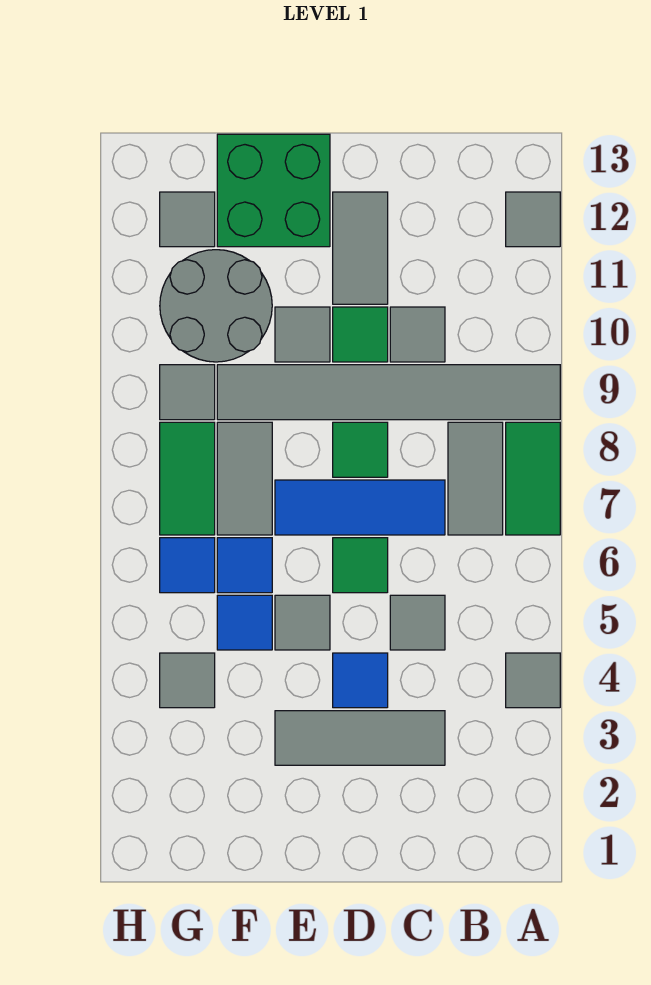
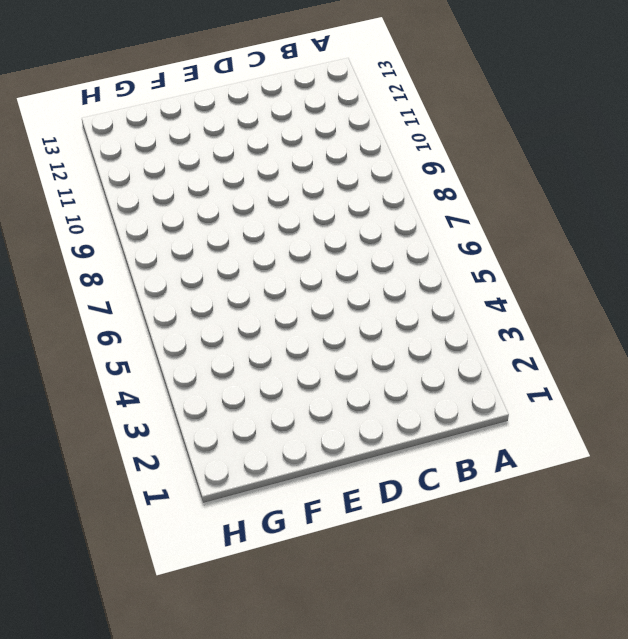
none -> grey 1x1 tile [506,653,560,708]
none -> green 1x2 tile [506,422,560,535]
none -> grey 1x6 tile [217,365,560,420]

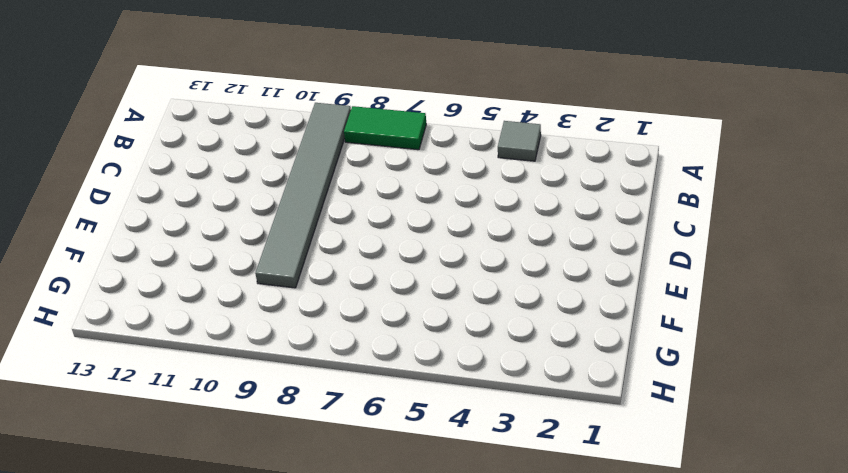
none -> grey 1x1 tile [506,192,560,247]
none -> grey 1x2 tile [448,422,503,535]
none -> grey 1x3 tile [275,711,445,765]

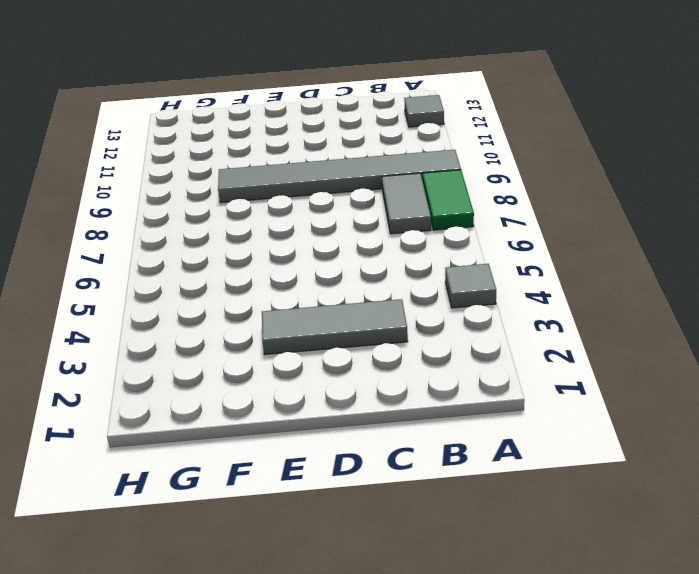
none -> grey 1x1 tile [390,595,445,650]
none -> blue 1x3 tile [275,480,445,535]
none -> grey 1x1 tile [390,307,445,362]

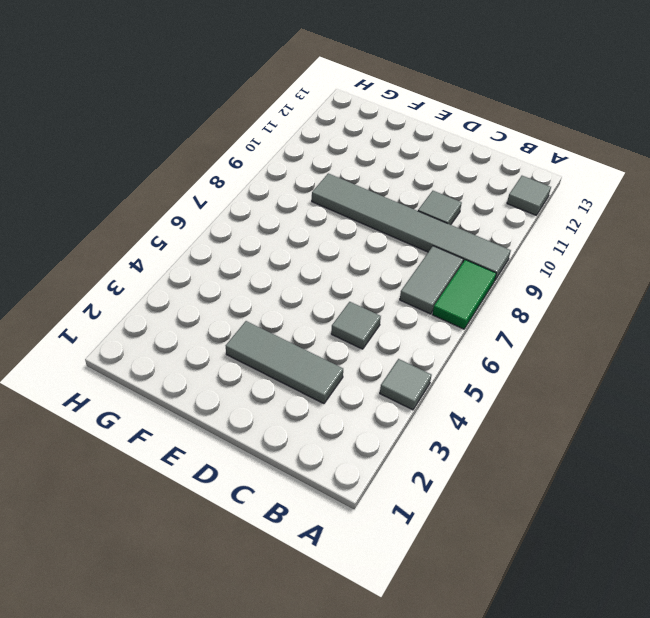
none -> blue 1x3 tile [275,480,445,535]
none -> blue 1x1 tile [333,653,388,708]
none -> green 1x1 tile [333,538,388,593]

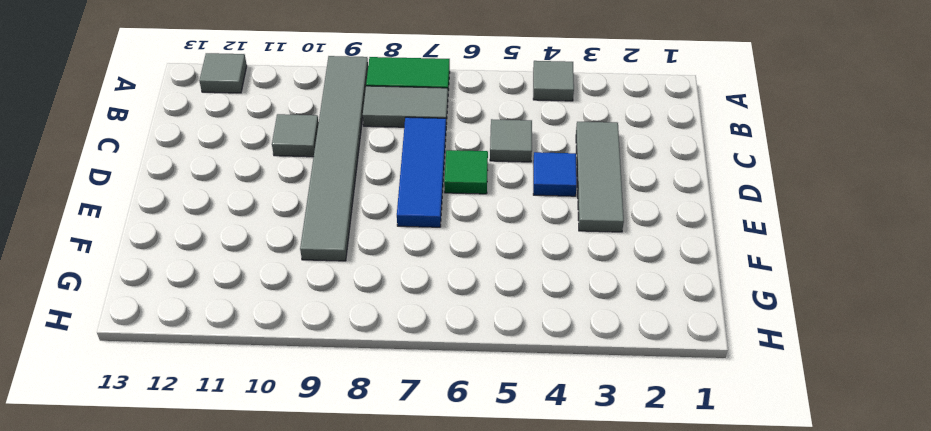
none -> green 1x1 tile [333,422,388,477]
none -> green 1x1 tile [333,307,388,362]
none -> grey 1x2 tile [333,192,388,304]

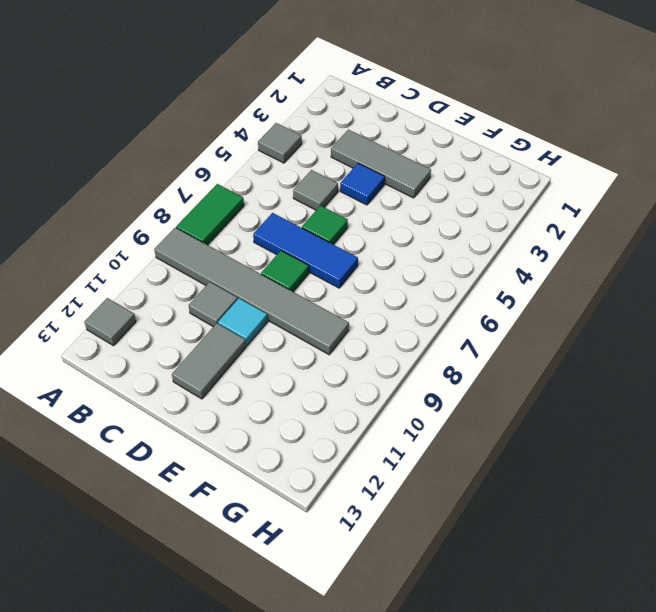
cyan 1x1 tile [218,298,268,346] -> green 1x1 tile [333,307,388,362]
none -> grey 1x2 tile [448,422,503,535]
none -> grey 1x1 tile [275,595,330,650]
none -> grey 1x1 tile [275,307,330,362]

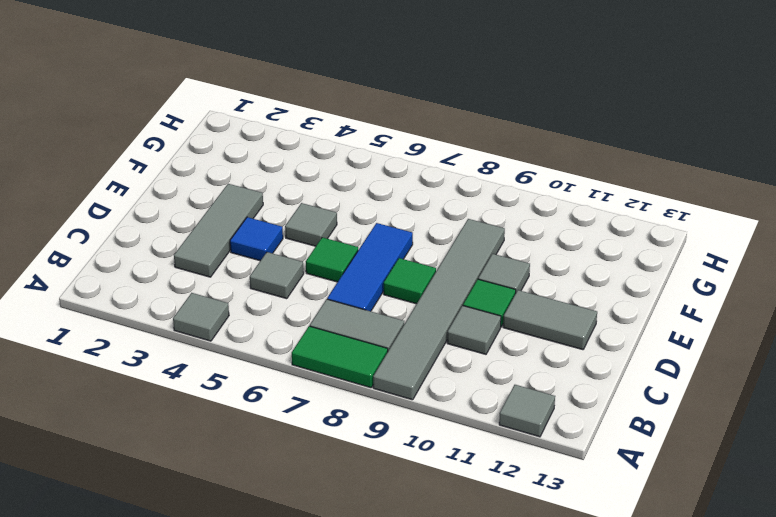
none -> green 2x2 brick [217,134,330,247]
none -> blue 1x1 tile [217,595,272,650]
none -> blue 1x1 tile [217,538,272,593]

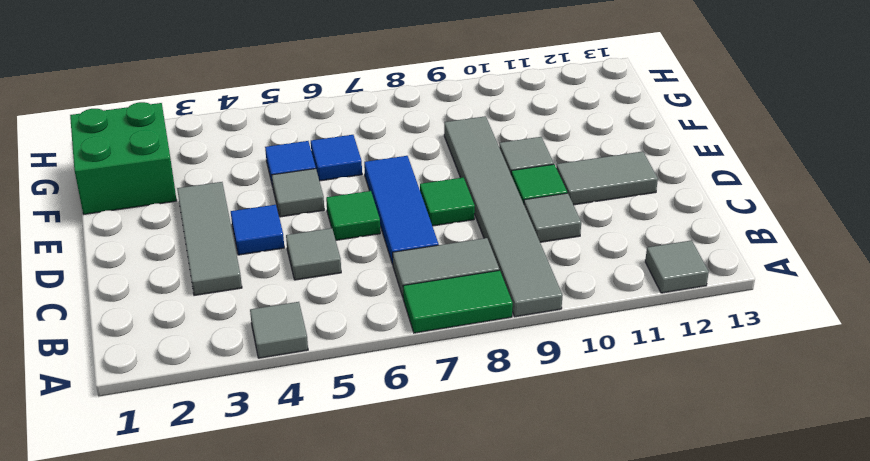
green 2x2 brick [70,102,177,214] -> green 2x2 brick moved to [217,134,330,247]
none -> grey 1x2 tile [217,422,272,535]
none -> grey 2x2 round brick [160,250,272,362]
none -> grey 1x1 tile [160,653,215,708]

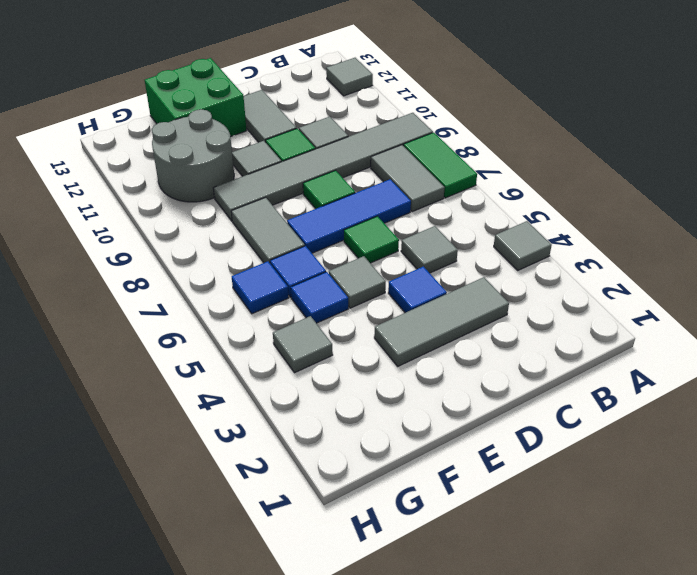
none -> green 1x2 tile [160,422,215,535]
none -> grey 1x1 tile [160,365,215,420]
none -> grey 1x1 tile [160,192,215,247]

